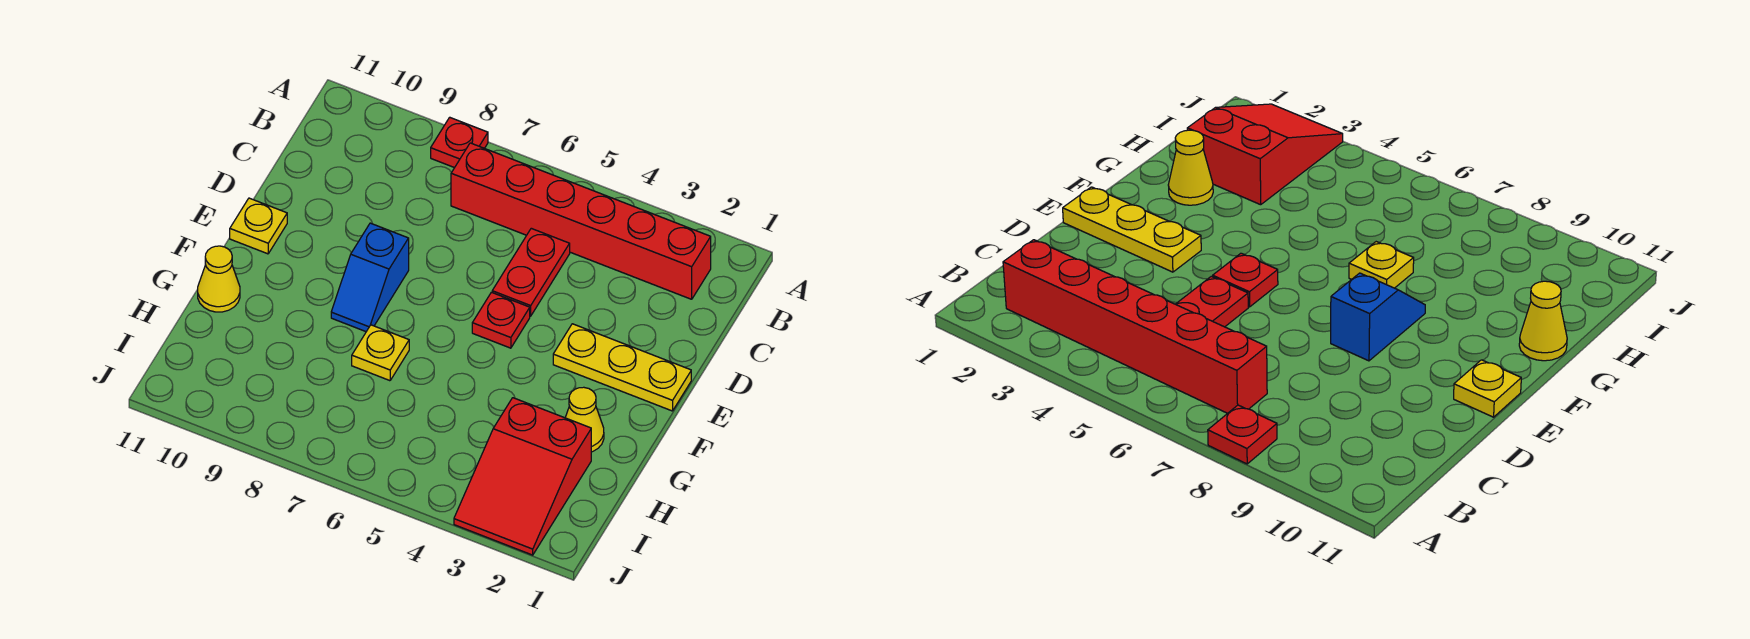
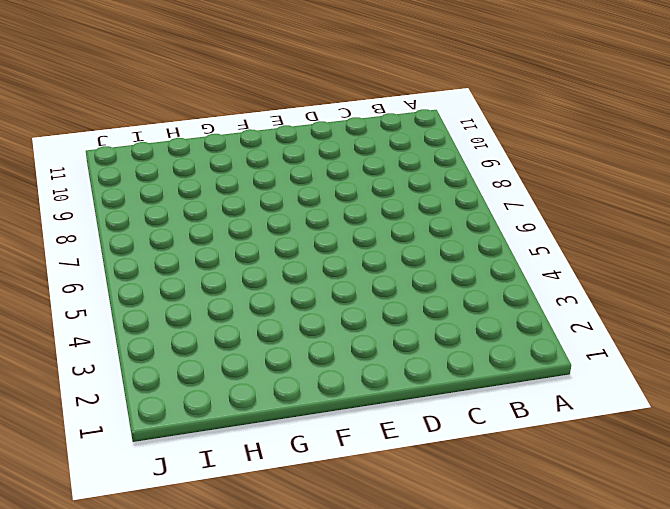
none -> red 1x1 plate [431,117,488,168]
none -> red 1x6 brick [451,143,711,299]

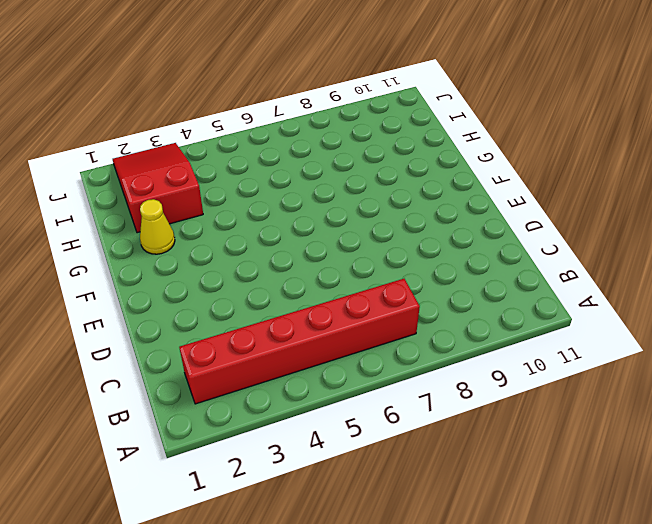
none -> red 1x1 plate [431,117,488,168]
none -> red 1x2 plate [492,228,570,316]

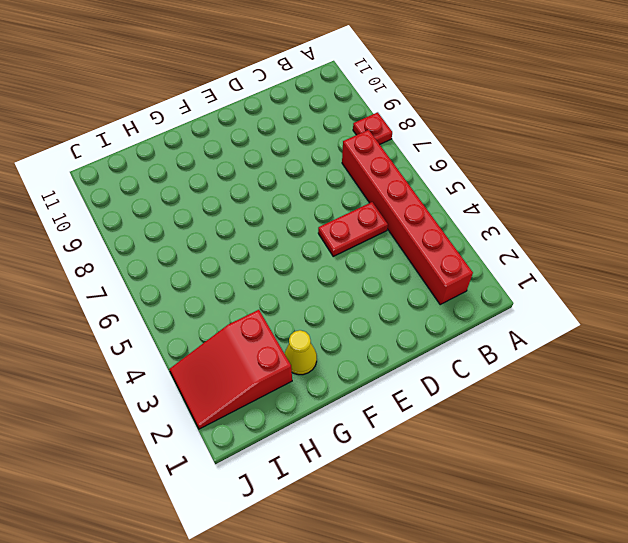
none -> yellow 1x3 plate [553,324,691,411]
none -> red 1x1 plate [472,292,530,348]

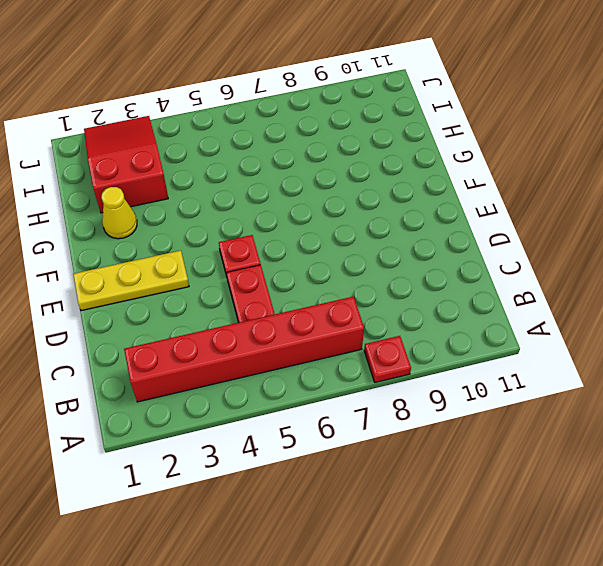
none -> blue 1x2 slope [331,223,409,332]
none -> yellow 1x1 plate [230,198,287,254]

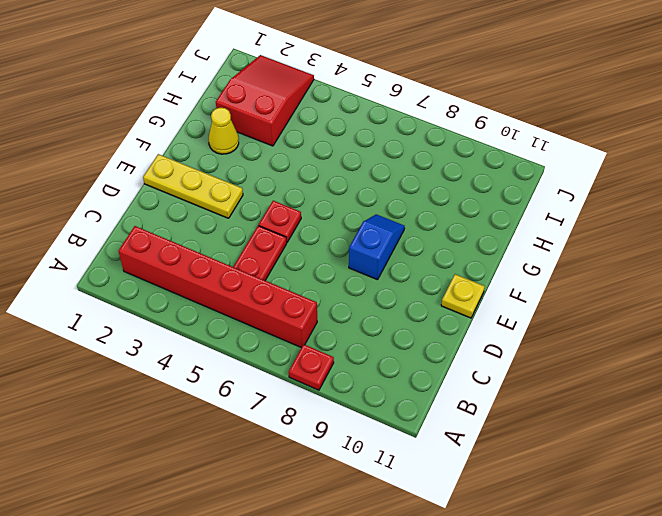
none -> yellow 1x1 plate [352,325,409,381]
none -> yellow 1x1 cone [198,246,240,312]

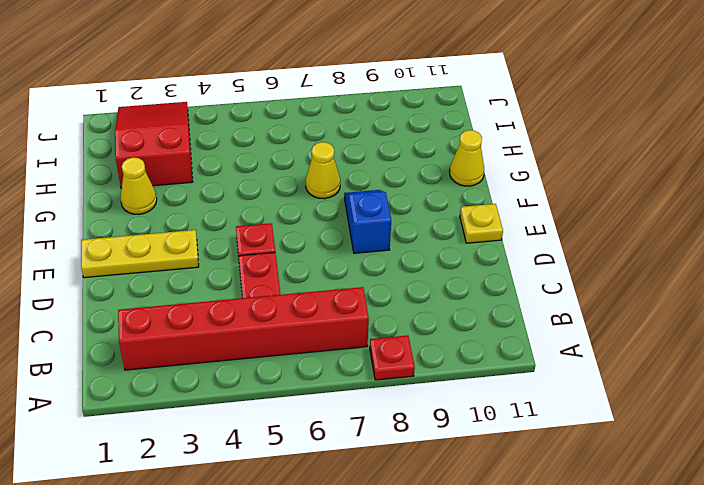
yellow 1x1 cone [306,142,340,199] -> yellow 1x1 plate [352,325,409,381]

